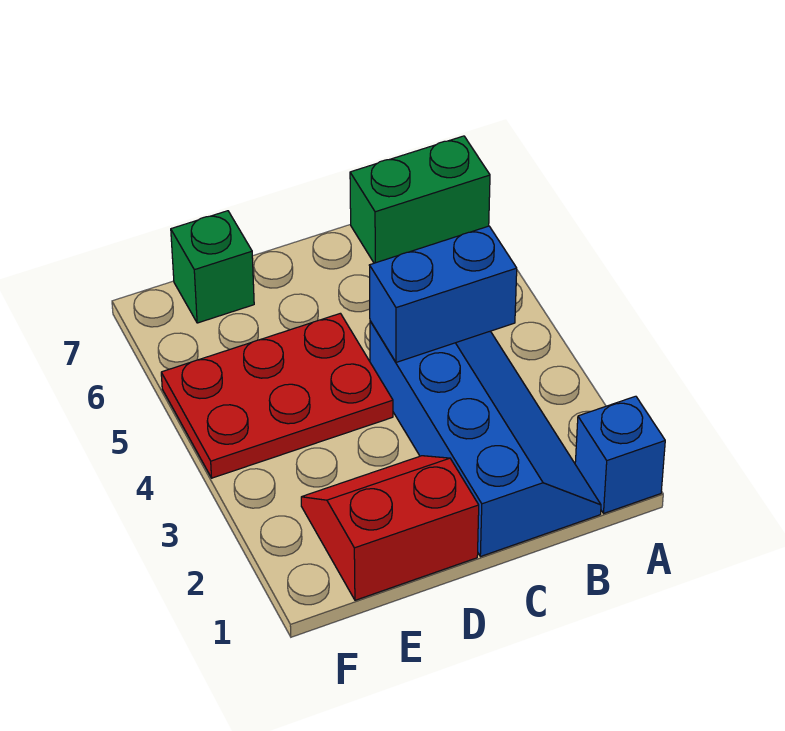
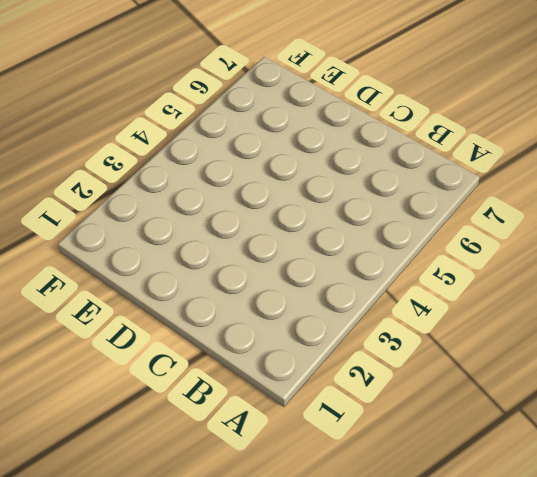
none -> blue 1x1 brick [575,396,665,513]
none -> green 1x2 brick [350,136,490,263]

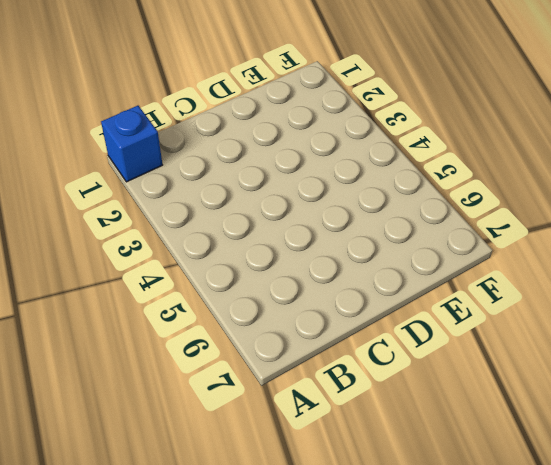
none -> green 1x2 brick [350,136,490,263]
none -> blue 2x4 slope [370,321,601,557]

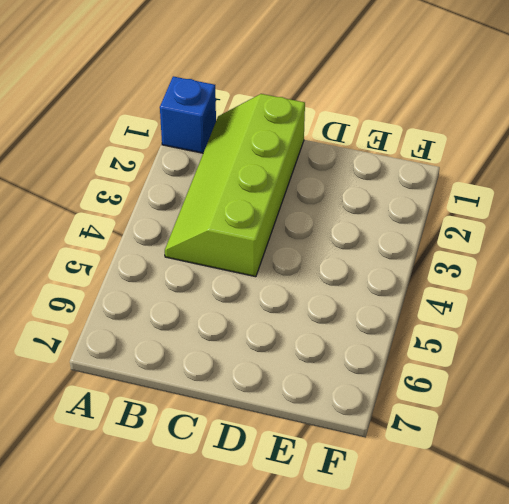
lime 2x4 slope [165,94,305,277] -> blue 2x4 slope [370,321,601,557]
none -> green 1x2 brick [350,136,490,263]
none -> red 2x2 slope [301,456,479,600]

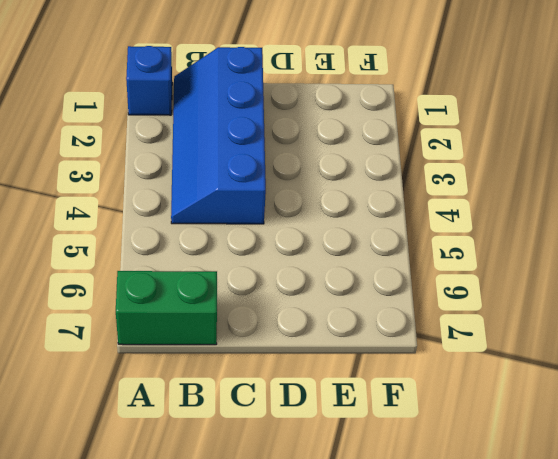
none -> red 2x2 slope [301,456,479,600]
none -> red 2x3 plate [161,313,393,478]

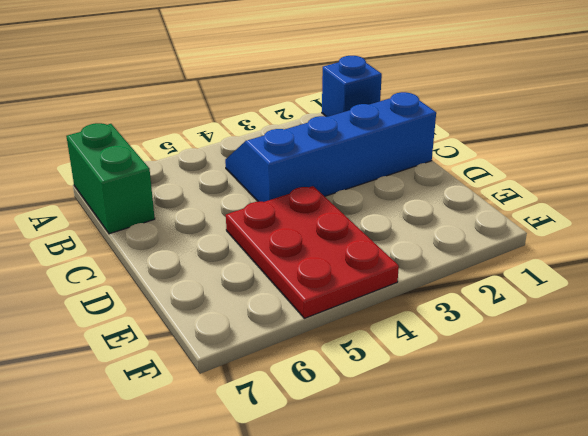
none -> red 2x2 slope [301,456,479,600]
none -> green 1x1 brick [171,211,254,323]

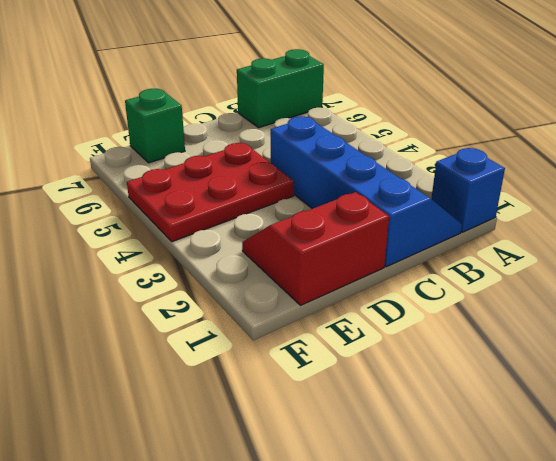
none -> blue 1x2 brick [369,226,517,362]

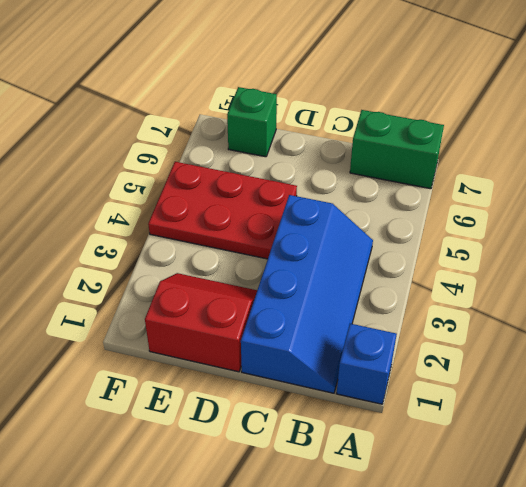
none -> blue 1x2 brick [369,226,517,362]

